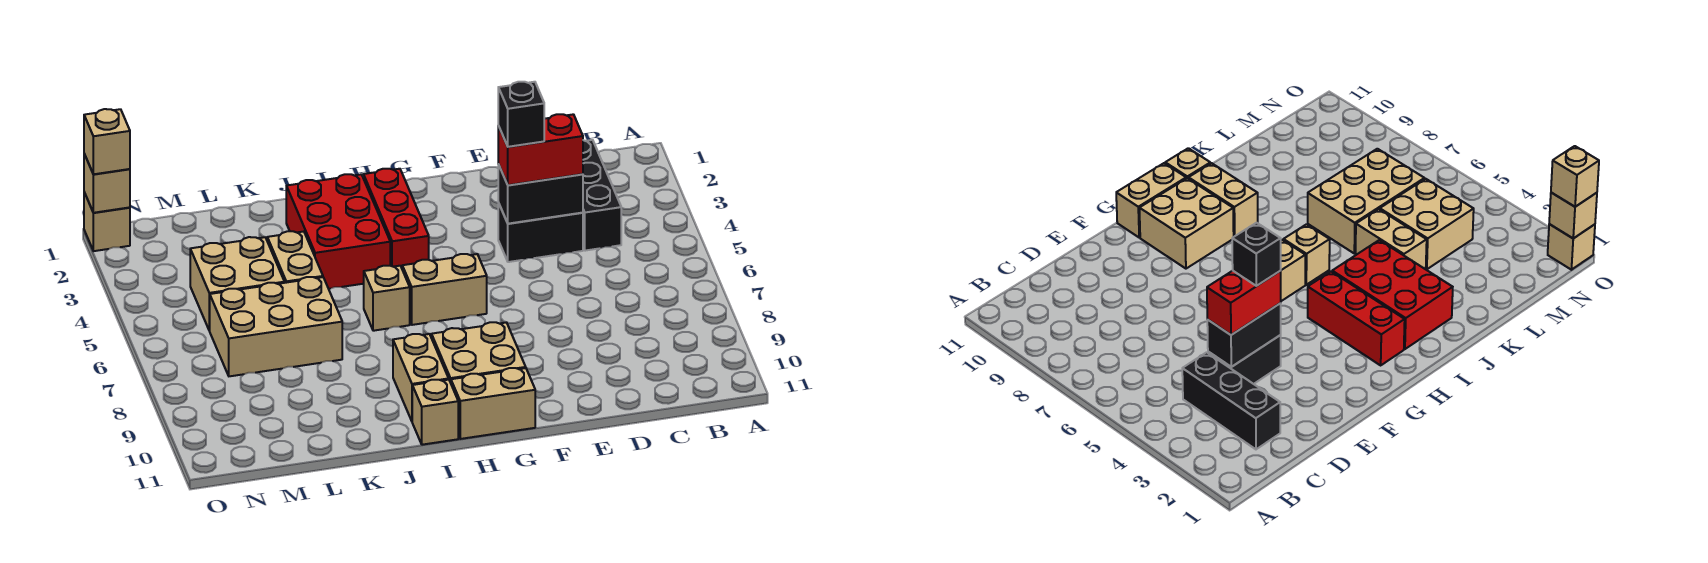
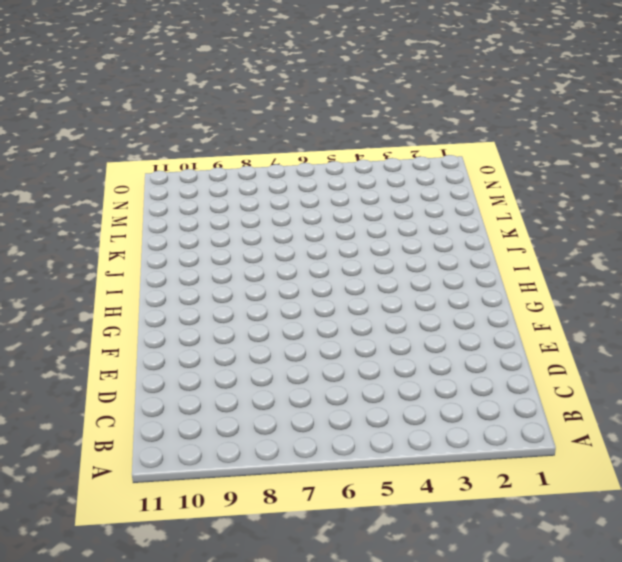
none -> black 1x3 brick [583,140,621,251]
none -> black 1x2 brick [498,203,583,262]
none -> tan 1x2 brick [402,254,487,325]

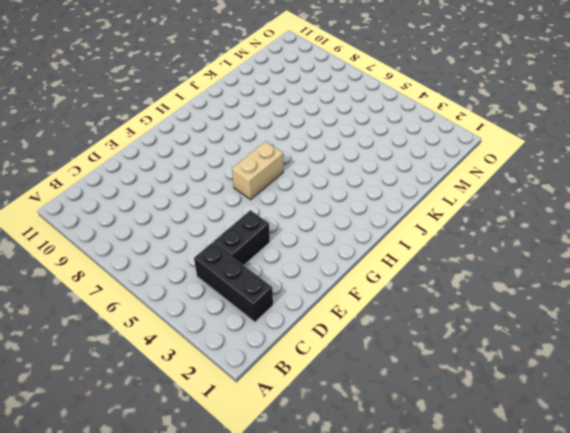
none -> tan 2x2 brick [431,322,526,383]
none -> tan 1x2 brick [451,368,535,439]
none -> red 1x3 brick [363,169,429,268]

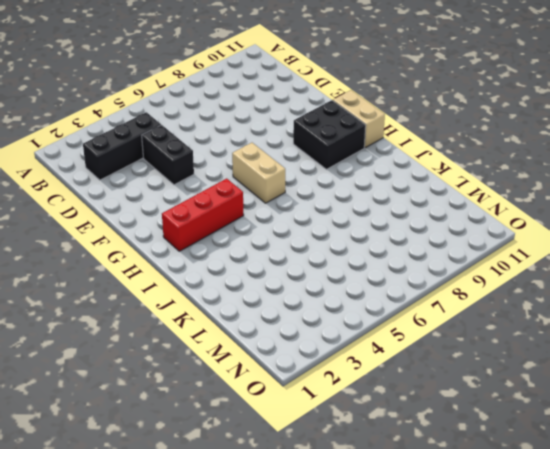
black 2x2 brick [293,100,366,169] -> tan 2x2 brick [431,322,526,383]
none -> red 2x3 brick [286,174,390,289]
none -> tan 1x1 brick [364,266,410,331]
none -> tan 1x2 brick [393,334,449,421]

